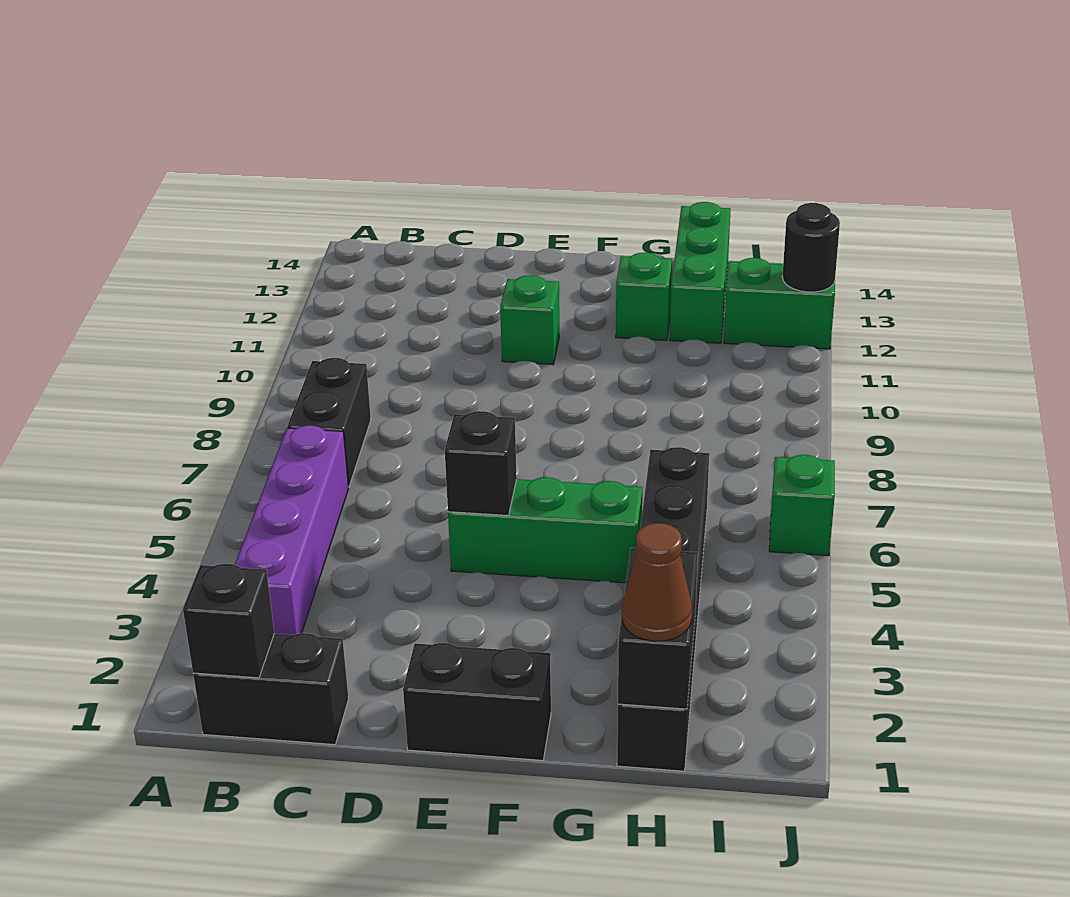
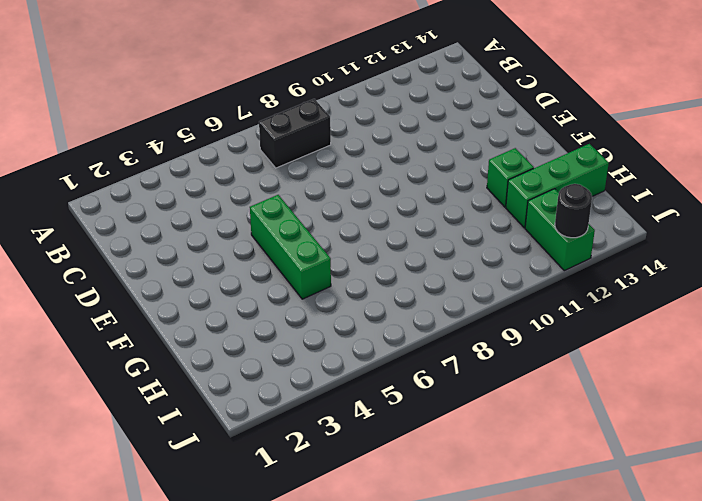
none -> black 1x2 brick [193,633,349,745]
none -> purple 1x4 brick [235,426,348,635]
none -> black 1x2 brick [403,643,551,760]

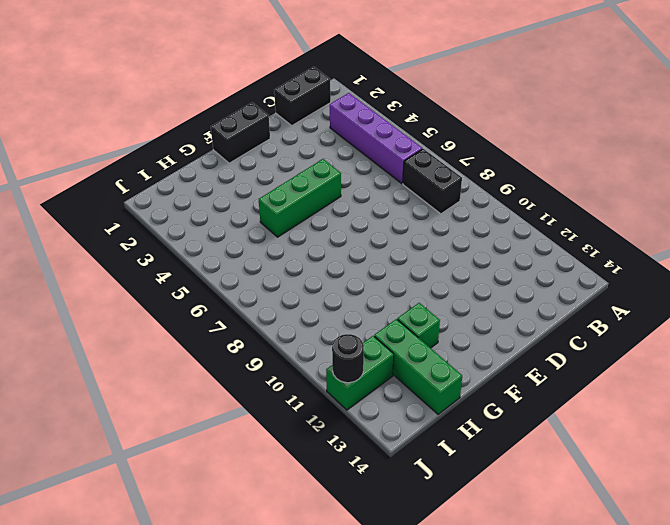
none -> green 1x1 brick [500,275,559,364]
none -> black 1x6 brick [617,447,709,771]
none -> green 1x1 brick [769,455,835,556]

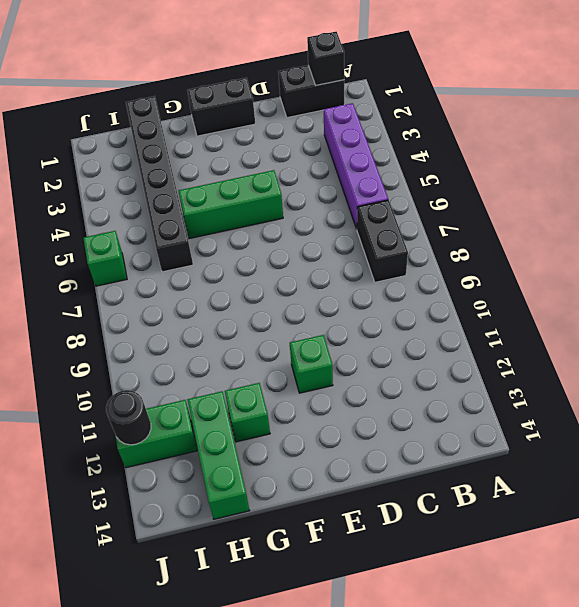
none -> black 1x1 brick [445,411,517,516]
none -> black 1x2 brick [618,548,698,709]
none -> brown 1x1 cone [622,523,692,641]

